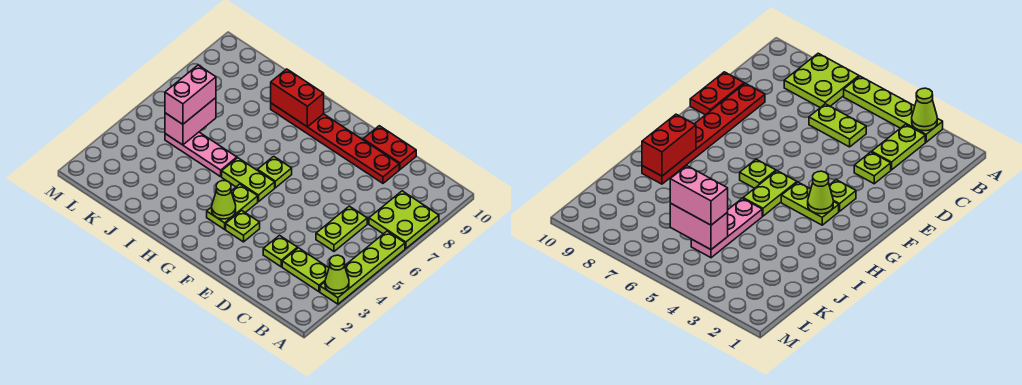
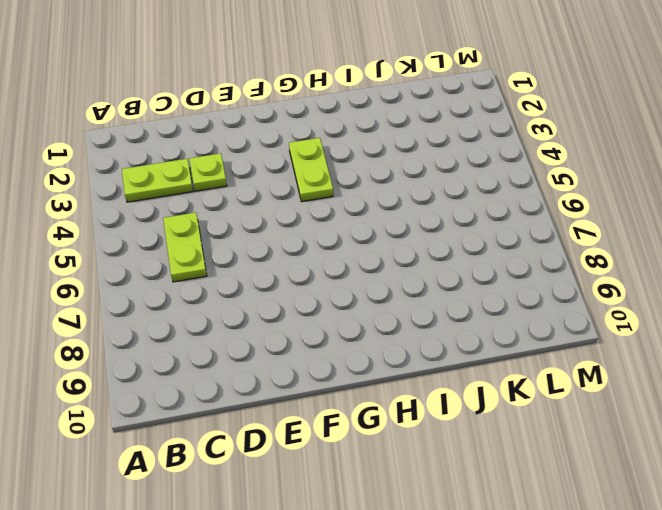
none -> lime 1x4 plate [320,231,405,304]
none -> lime 2x2 plate [369,191,439,249]
none -> red 1x6 plate [271,103,399,183]

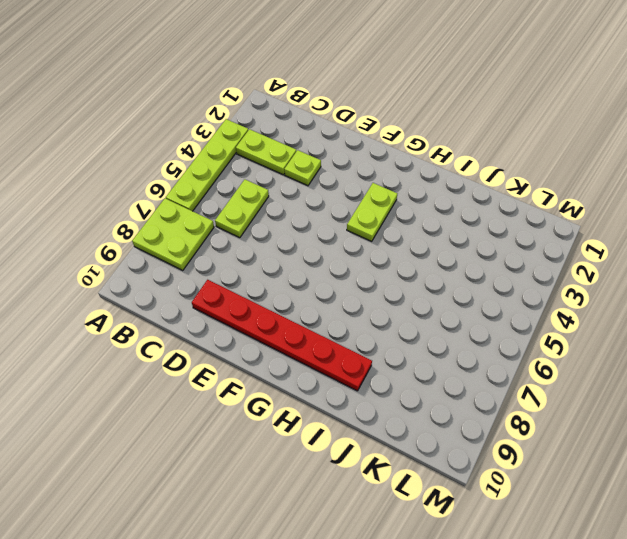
none -> red 1x2 plate [363,126,416,169]
none -> lime 1x1 plate [226,210,260,242]
none -> lime 1x2 plate [222,158,275,202]

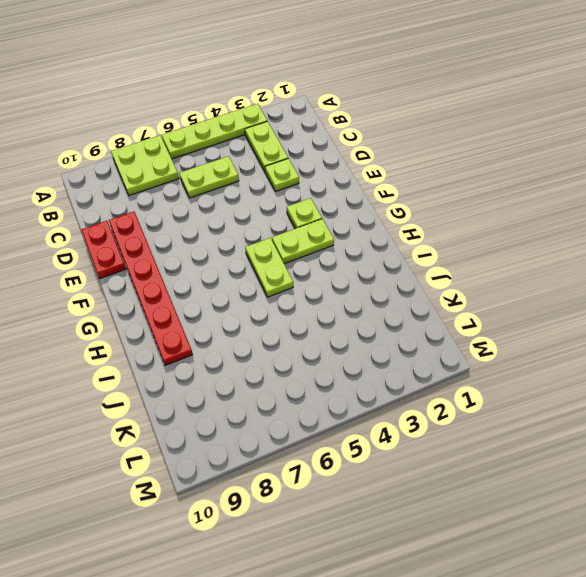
none -> lime 1x1 plate [258,156,292,188]
none -> pink 1x3 plate [165,132,237,177]
none -> lime 1x1 cone [325,255,349,294]

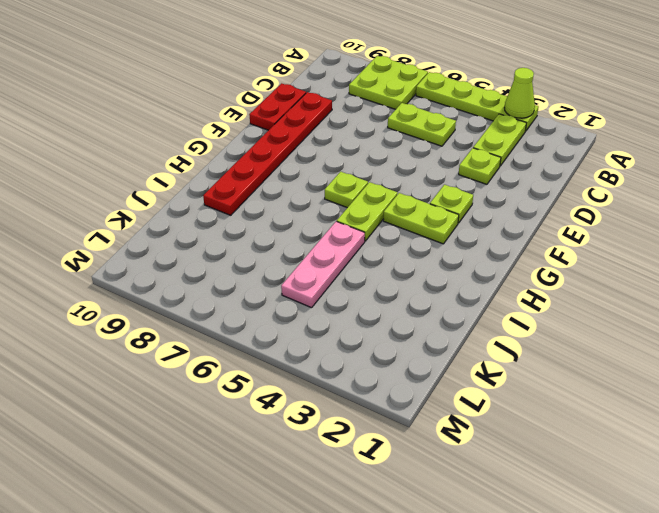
none -> lime 1x1 cone [212,181,236,219]
none -> red 1x2 brick [271,69,324,127]
none -> pink 1x2 brick [165,98,216,145]

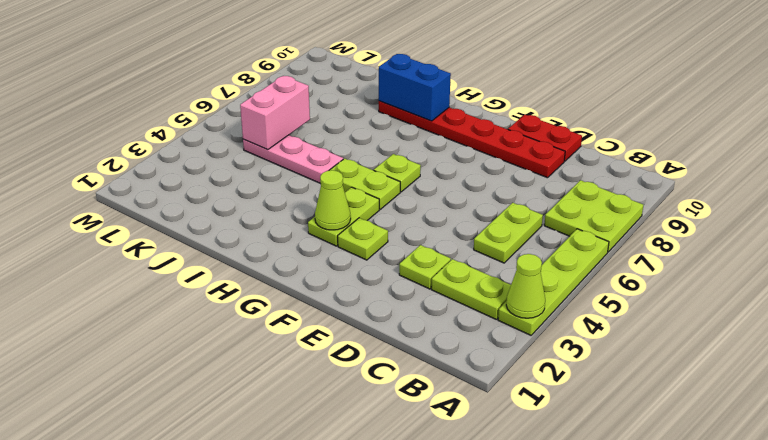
blue 1x2 brick [379,54,451,121] -> red 1x2 brick [271,69,324,127]
none -> pink 1x2 brick [165,65,216,124]

